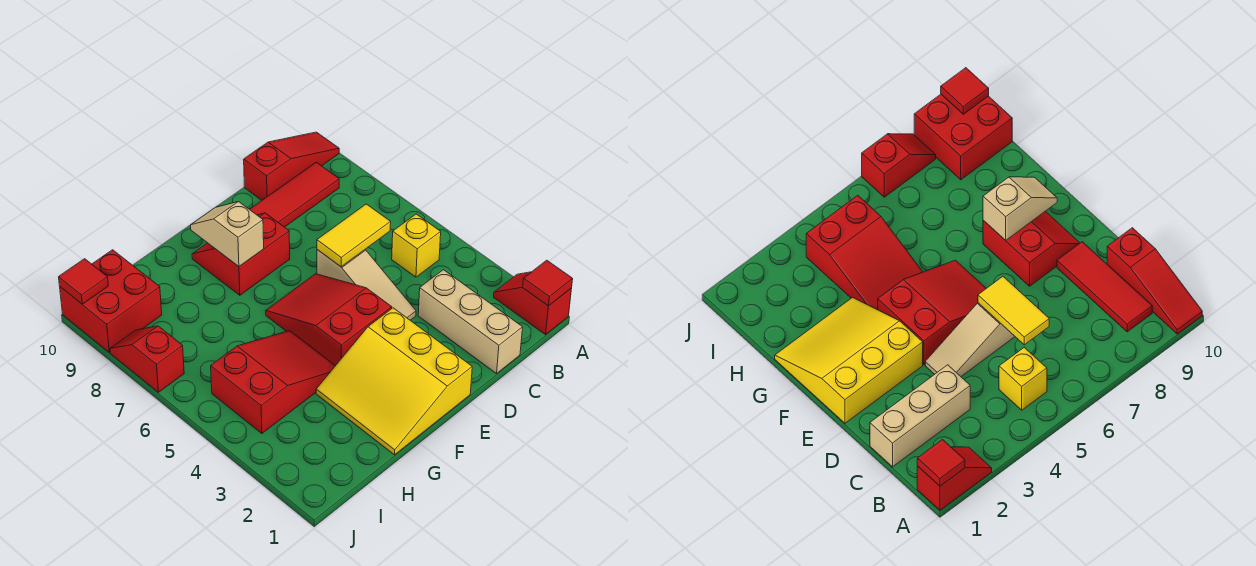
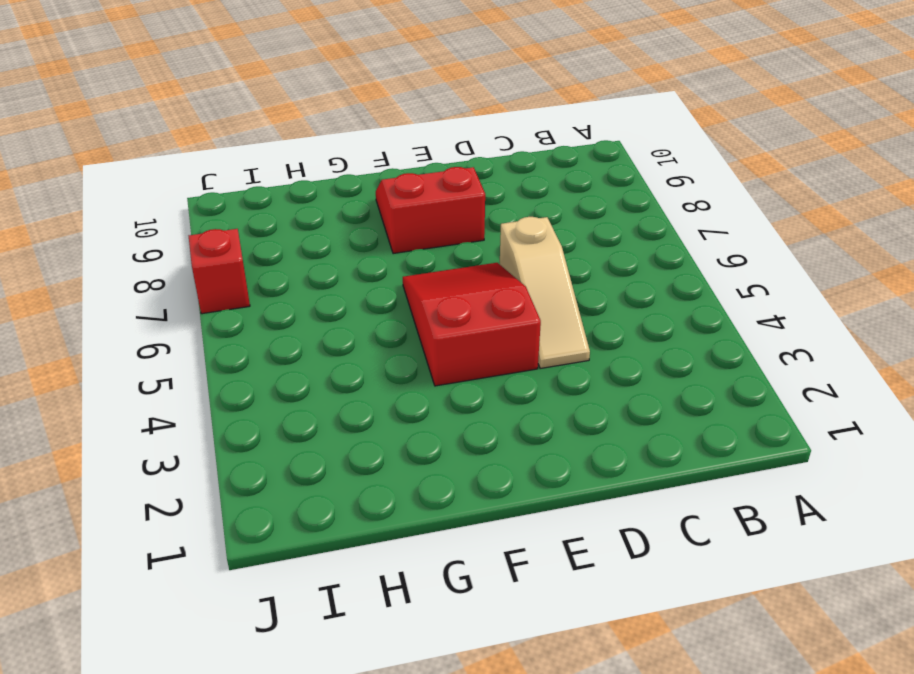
none -> red 1x2 slope [494,272,572,335]
none -> red 1x3 slope [244,132,339,200]
none -> yellow 1x1 brick [392,214,441,277]

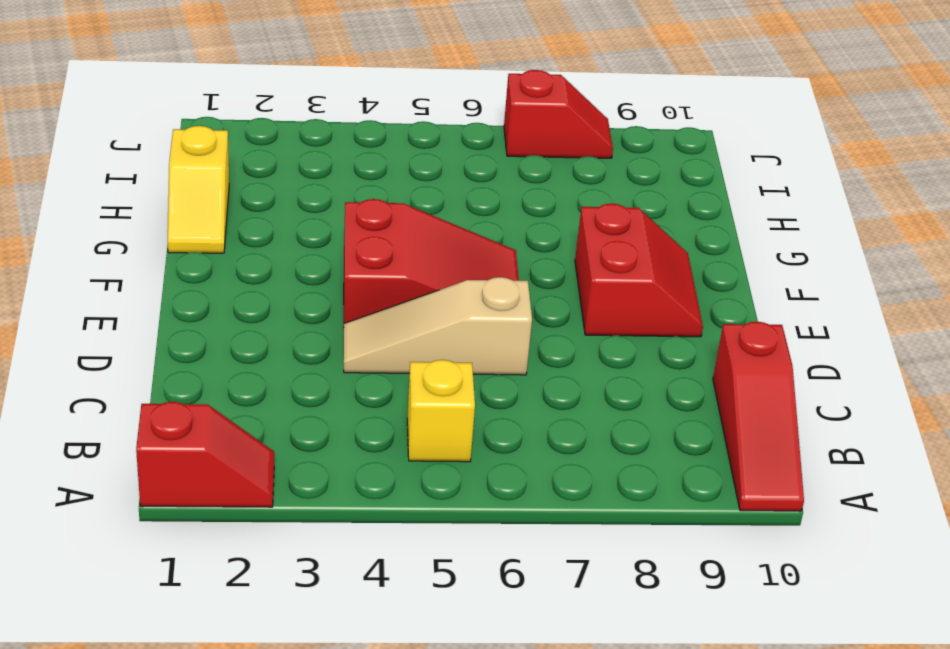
yellow 1x2 slope [168,126,229,253] -> yellow 3x3 slope [316,308,472,455]
none -> red 1x3 tile [250,162,339,227]
none -> tan 1x3 brick [418,270,523,374]
none -> red 2x3 slope [211,331,335,433]

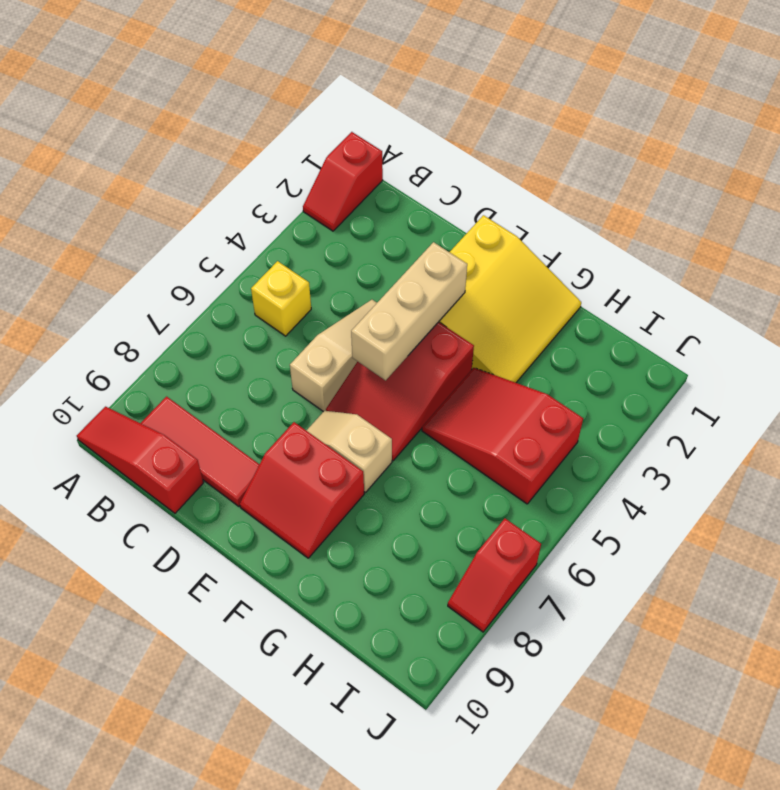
tan 1x3 brick [351,242,467,380] -> tan 1x3 brick moved to [418,270,523,374]
tan 1x2 slope [306,411,392,493] -> tan 1x2 slope turned to [191,202,264,266]
none -> red 2x2 brick [60,250,162,352]
none -> red 1x1 tile [523,260,573,306]
none -> yellow 1x2 tile [317,204,391,267]

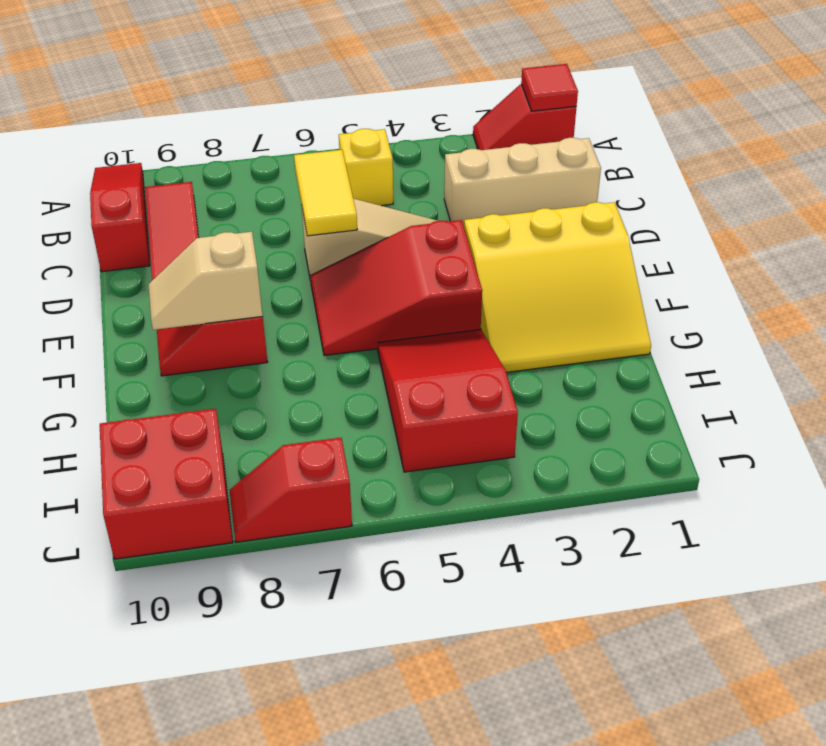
none -> red 1x1 tile [59,259,108,304]

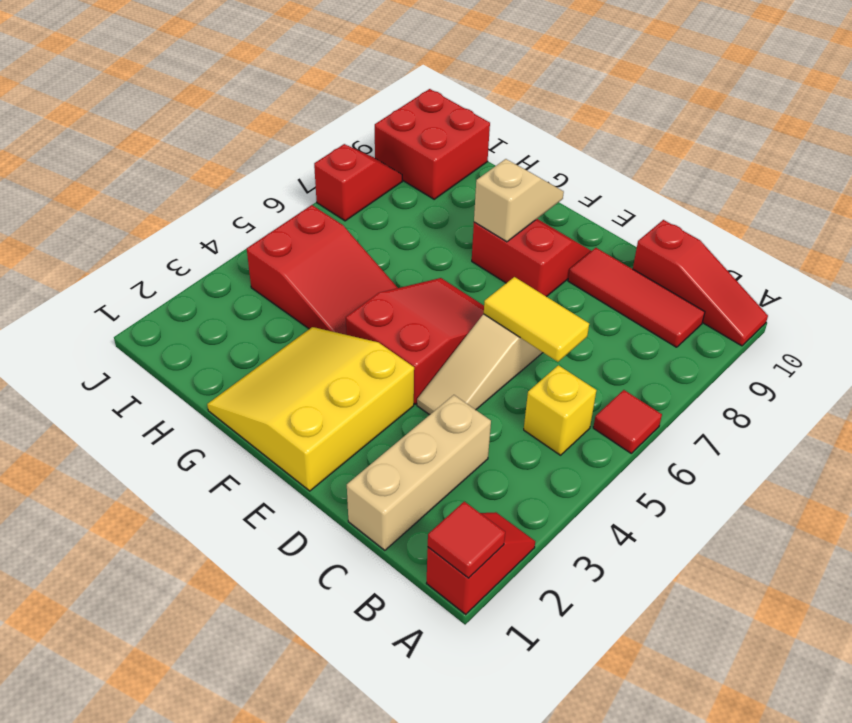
red 1x1 tile [593,390,662,453] -> red 1x1 tile moved to [59,259,108,304]

